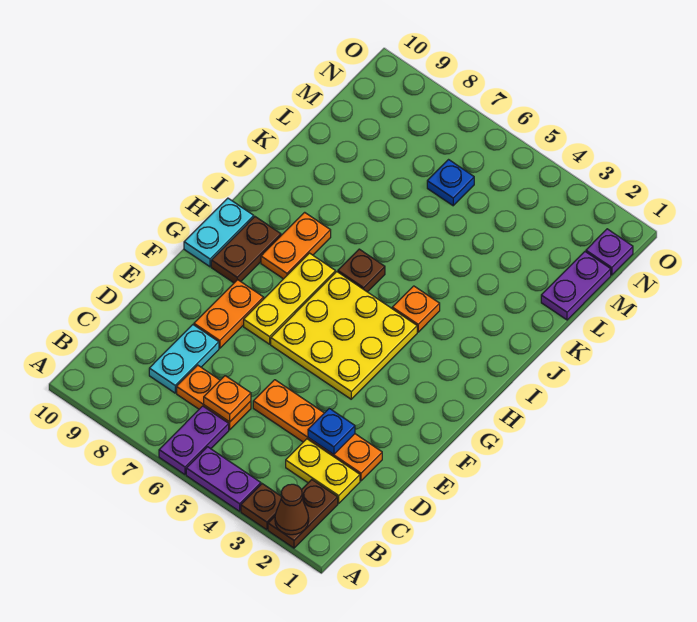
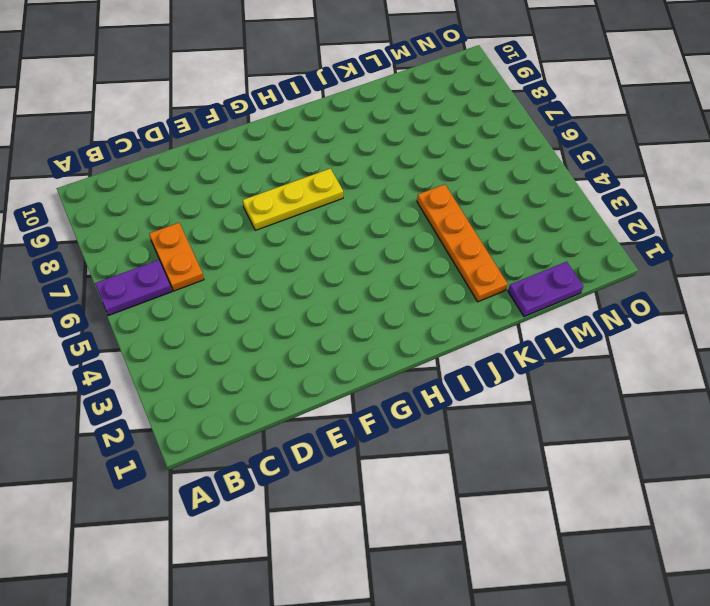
orange 1x4 plate [417,184,508,302] -> orange 1x4 plate moved to [253,380,382,481]
none -> brown 1x2 plate [268,480,338,548]
none -> brown 1x1 plate [241,484,282,530]
none -> purple 1x2 plate [186,447,261,511]

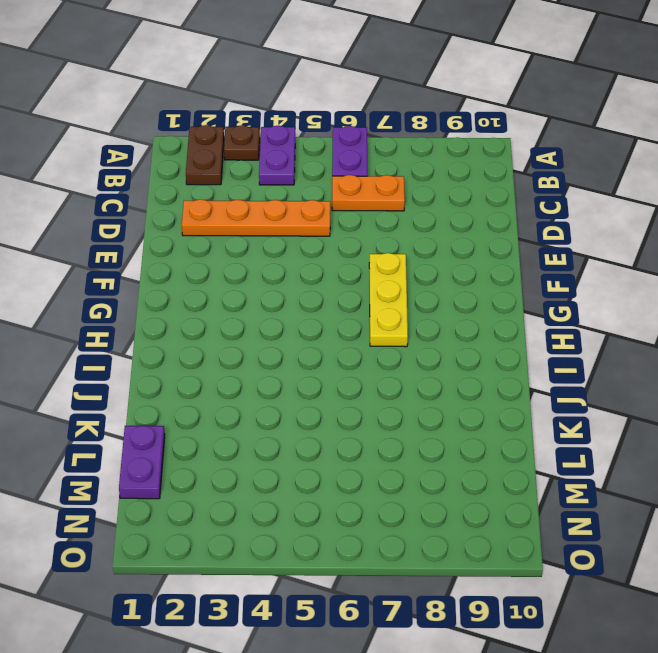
purple 1x2 plate [259,126,295,185] -> purple 1x2 plate turned to [186,447,261,511]
none -> yellow 1x2 plate [286,439,360,503]
none -> cyan 1x2 plate [149,325,219,393]
none -> orange 1x2 plate [194,280,264,348]

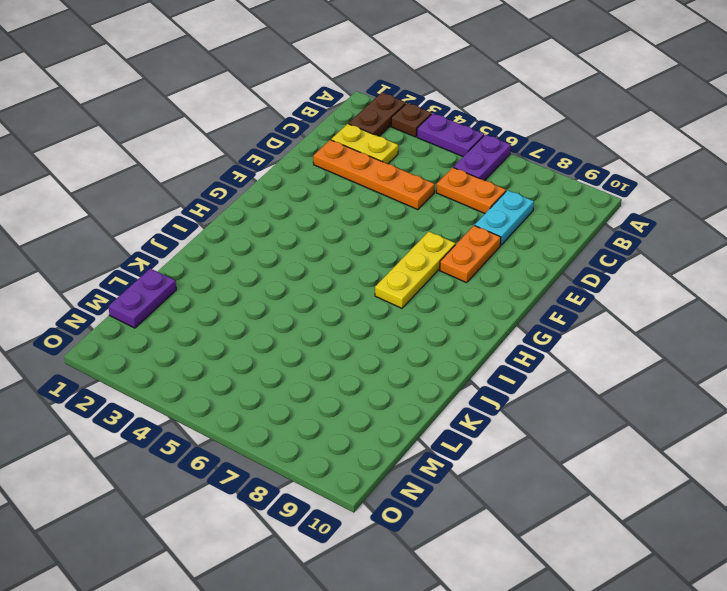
none -> yellow 3x3 plate [271,272,417,399]
none -> brown 1x2 plate [211,217,281,283]
none -> cyan 1x2 plate [184,198,254,267]

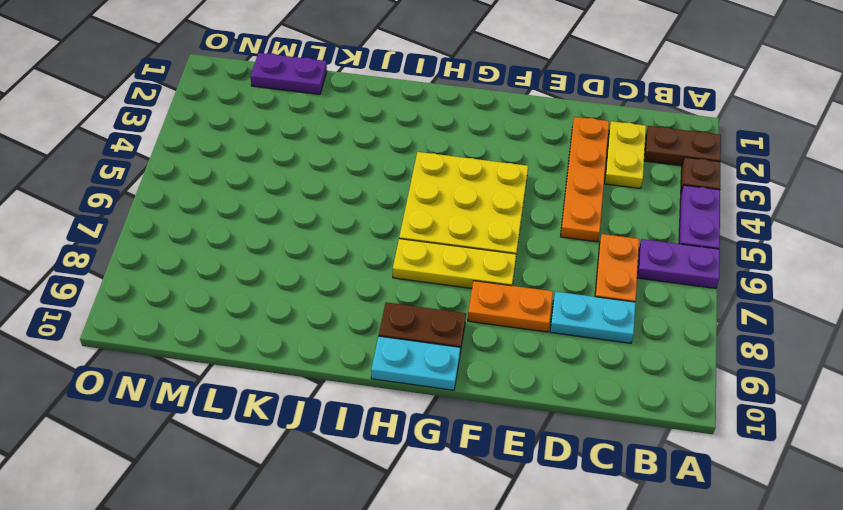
none -> orange 1x2 plate [261,212,331,279]
none -> orange 1x1 plate [392,286,440,332]
none -> brown 1x1 plate [338,249,385,292]

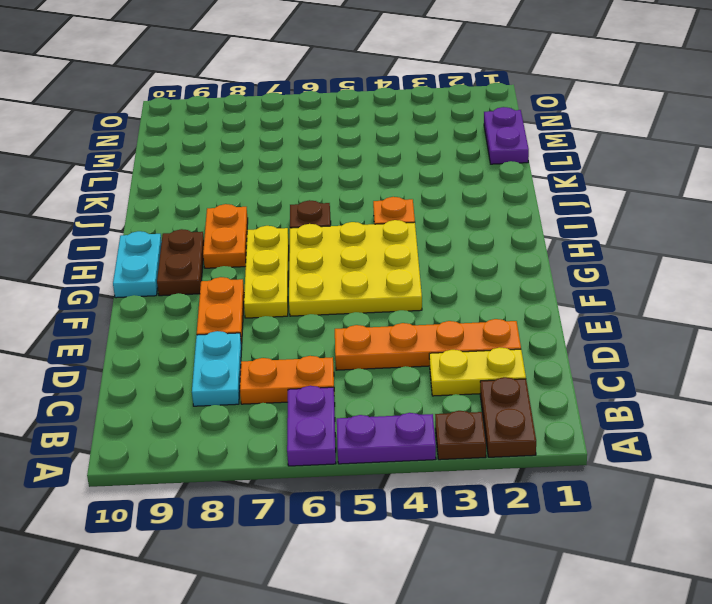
none -> blue 1x1 plate [427,160,474,206]
none -> purple 1x1 plate [586,229,633,275]
none -> brown 1x1 cone [275,484,309,535]

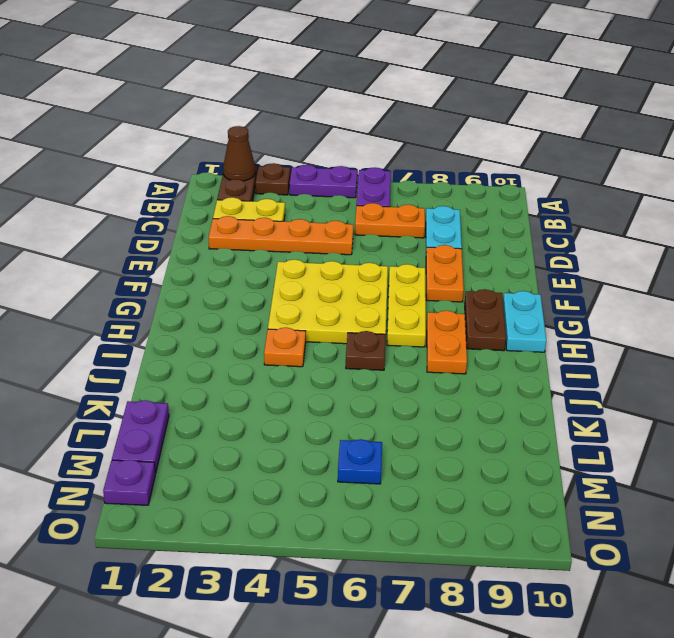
none -> orange 1x1 plate [204,376,251,422]
none -> blue 1x1 plate [308,408,355,455]

